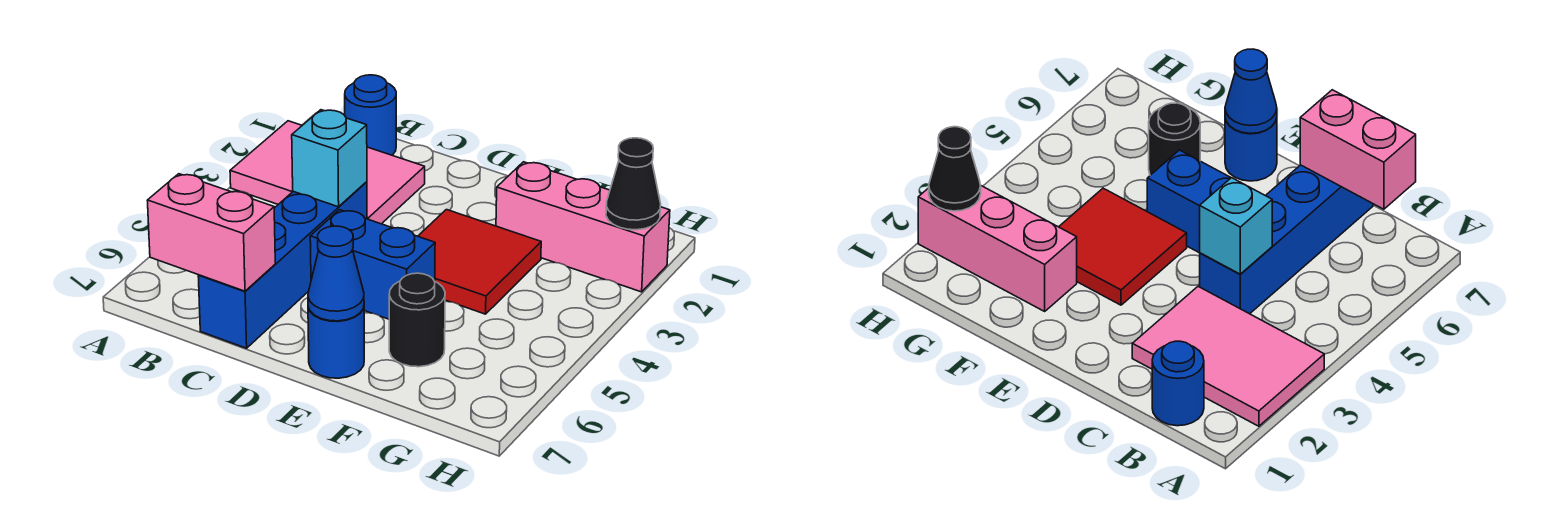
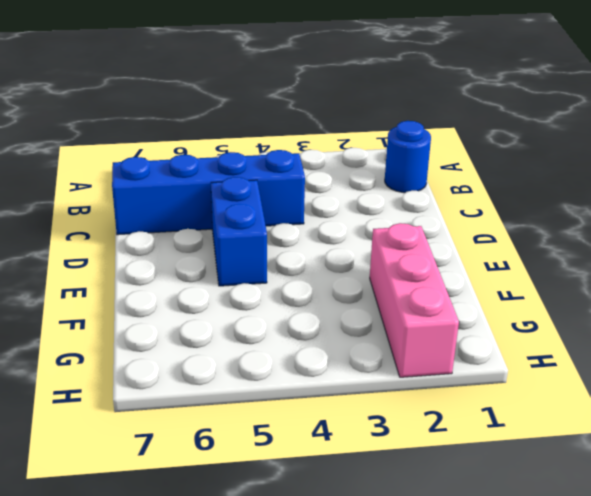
none -> pink 2x3 tile [230,121,425,224]
none -> red 2x2 tile [418,210,541,314]
none -> blue 1x1 round brick [308,308,364,378]

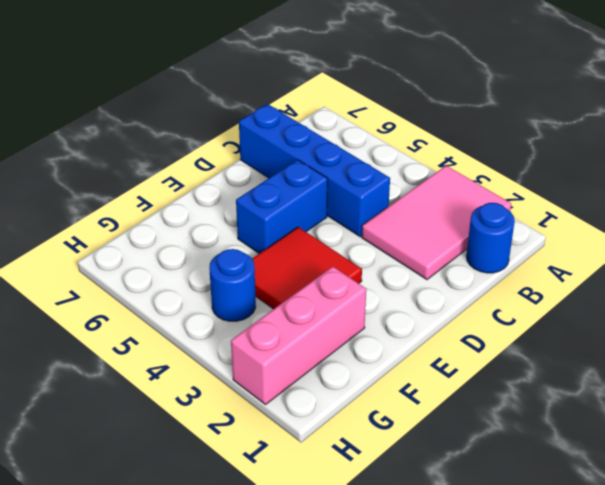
blue 1x1 round brick [209,249,256,321] -> blue 1x1 round brick moved to [308,308,364,378]
none -> black 1x1 round brick [389,273,445,367]
none -> pink 1x2 brick [147,174,275,291]
none -> cyan 1x1 brick [292,110,367,207]

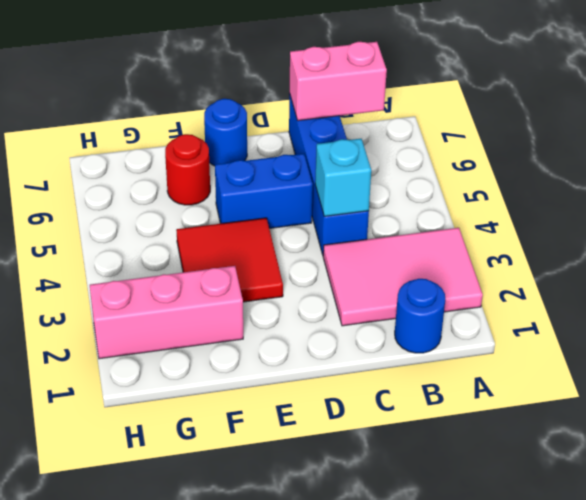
red 1x1 round brick [165,134,210,205] -> black 1x1 round brick [389,273,445,367]
none -> blue 1x1 cone [308,226,364,321]
none -> black 1x1 cone [606,138,661,230]

